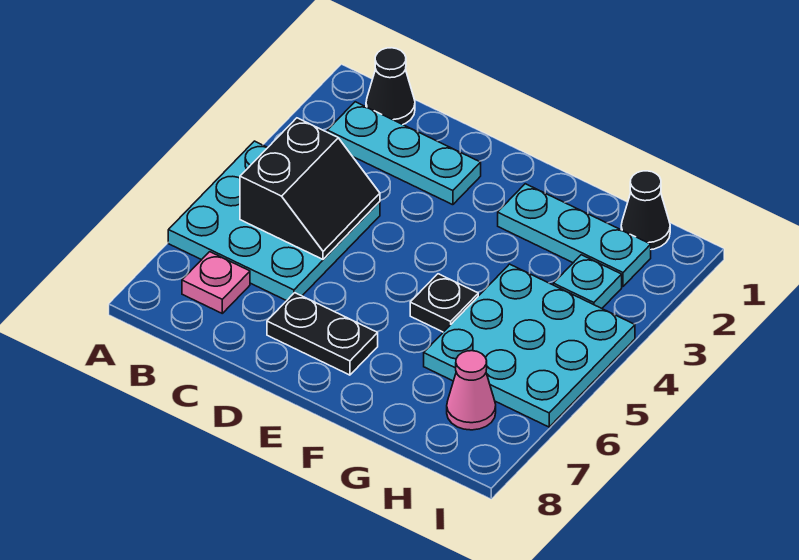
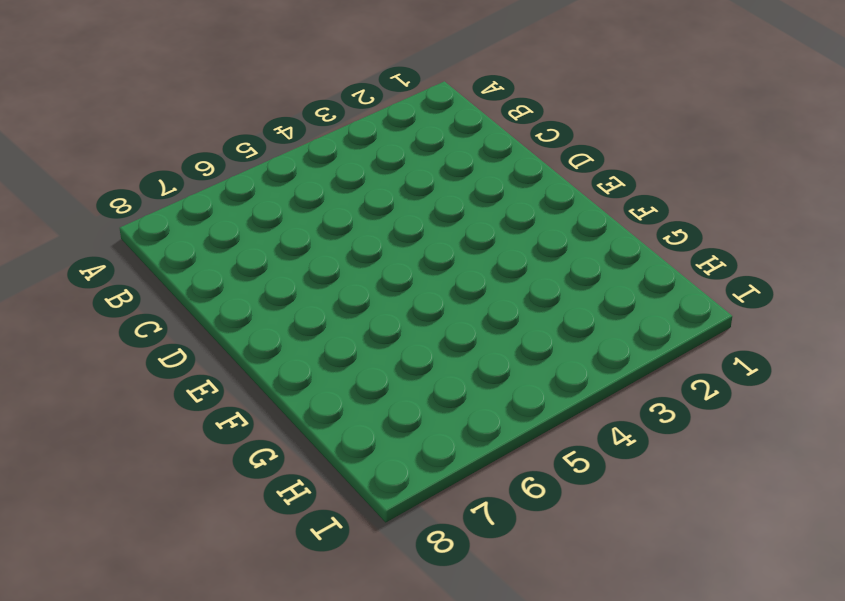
none -> cyan 3x3 plate [168,141,380,301]
none -> black 1x1 cone [366,48,415,124]
none -> cyan 1x3 plate [327,102,481,205]

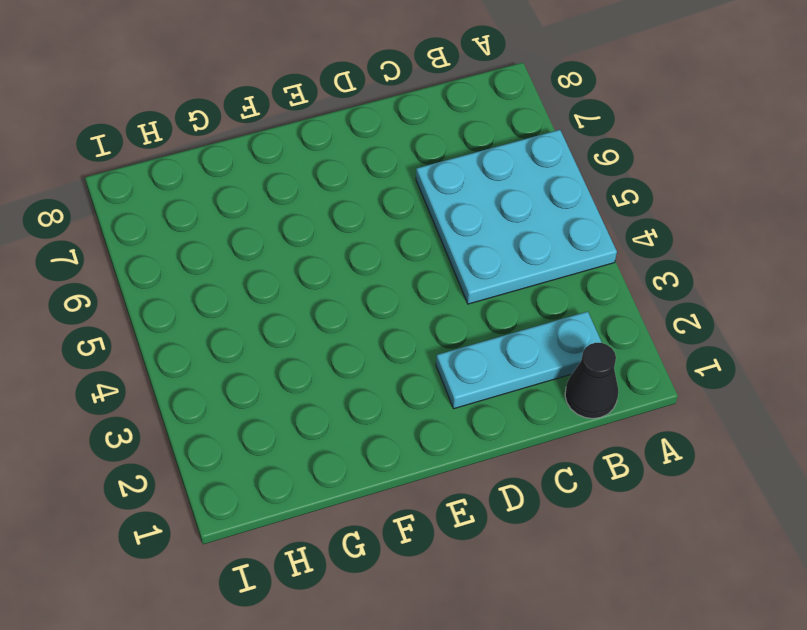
none -> pink 1x1 plate [182,252,250,313]
none -> black 1x2 plate [267,293,378,375]
none -> cyan 1x3 plate [498,184,651,287]

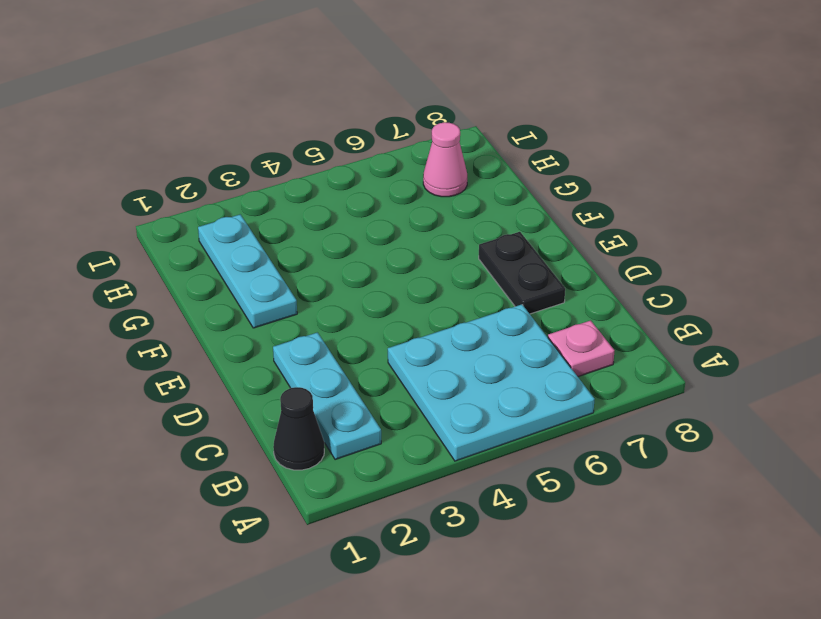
none -> black 1x1 plate [410,274,478,332]
none -> cyan 3x3 plate [424,264,635,427]
none -> black 1x1 cone [621,171,670,249]

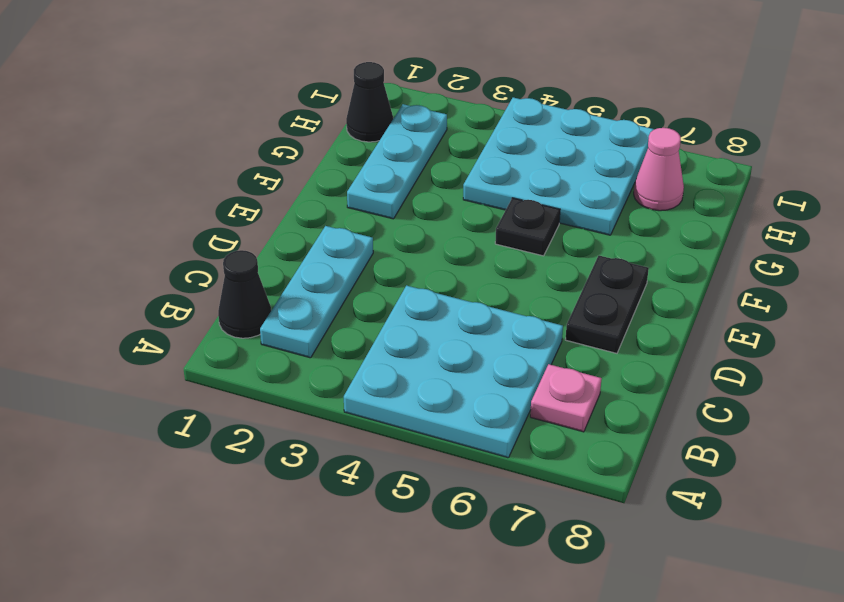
none -> cyan 1x1 plate [553,255,622,308]
none -> black 2x2 slope [240,118,380,259]

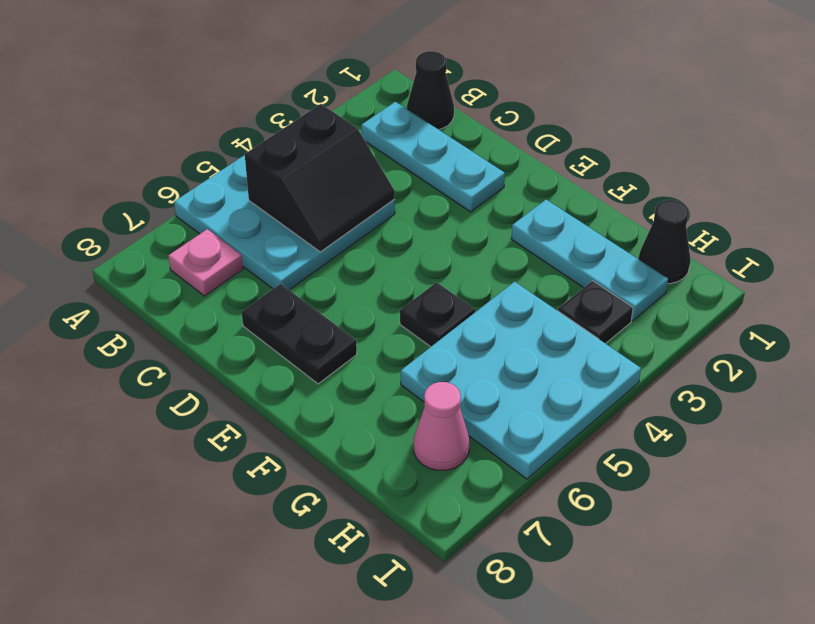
black 1x1 plate [558,281,633,344] -> cyan 1x1 plate [553,255,622,308]

